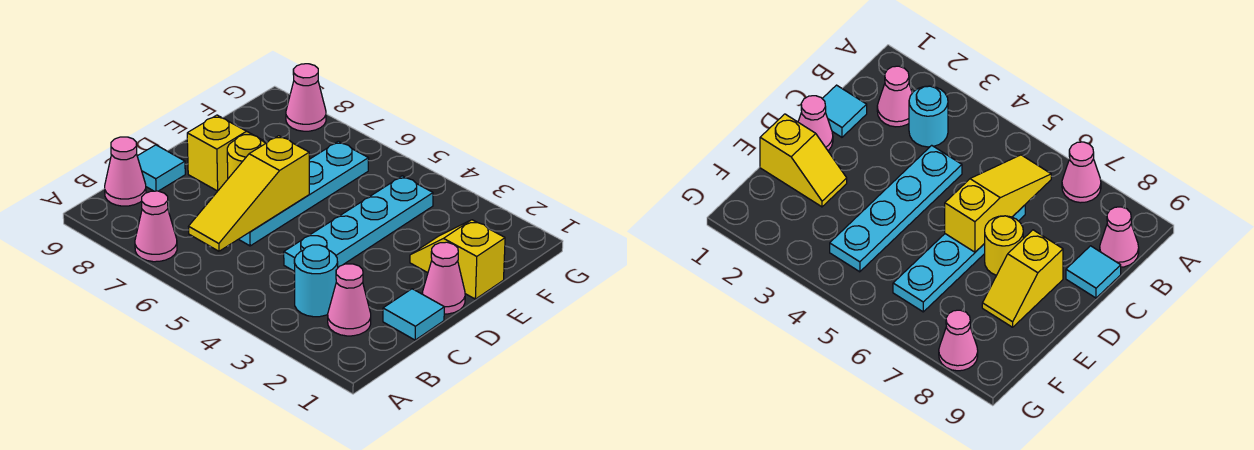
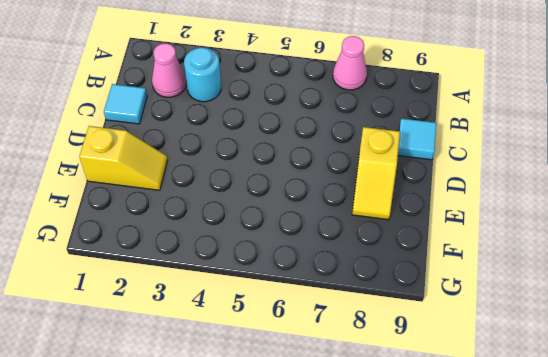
none -> pink 1x1 cone [105,137,146,206]
none -> cyan 1x4 plate [284,176,433,271]
none -> cyan 1x4 plate [239,141,369,246]

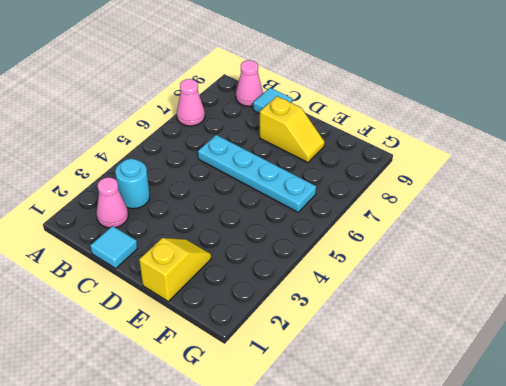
none -> cyan 1x4 plate [284,176,433,271]
none -> pink 1x1 cone [422,242,465,314]
none -> yellow 1x1 round brick [227,135,266,178]

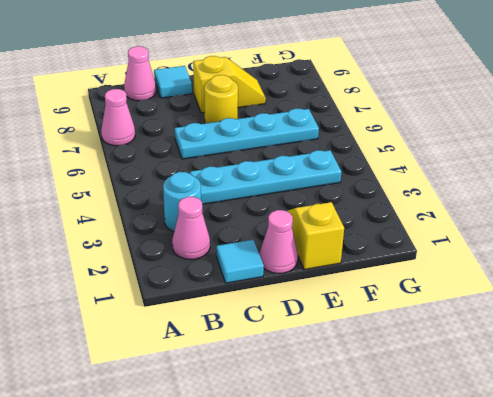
none -> pink 1x1 cone [286,64,326,131]
none -> yellow 1x3 slope [188,136,309,251]

